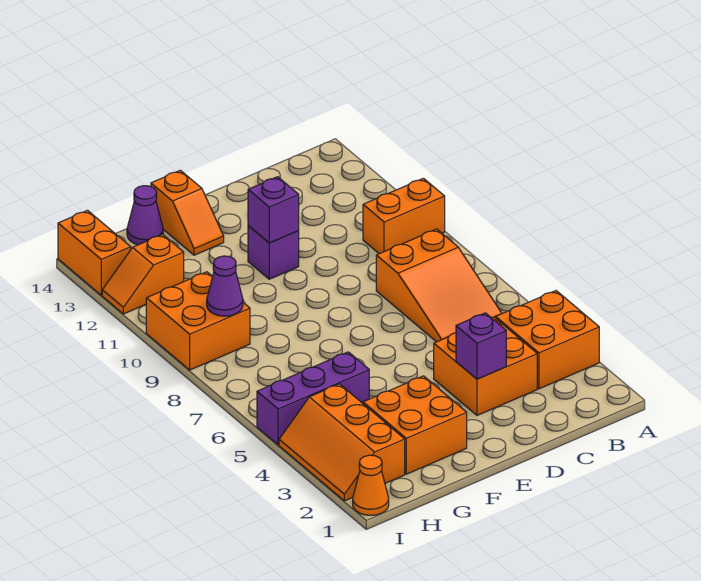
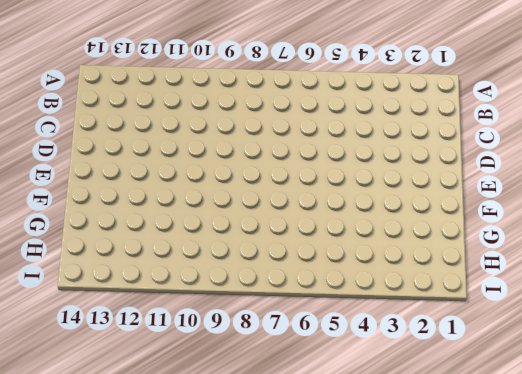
none -> orange 2x2 brick [496,291,599,389]
none -> orange 1x2 brick [363,178,445,254]
none -> orange 2x3 slope [376,229,502,342]

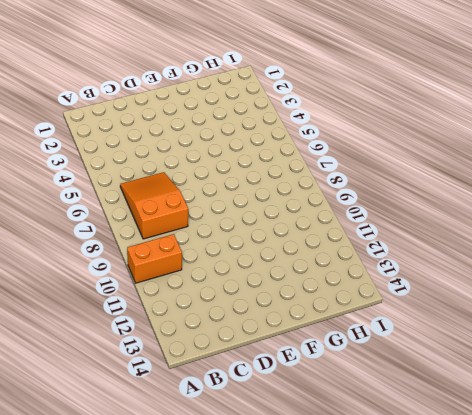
none -> orange 2x2 brick [496,291,599,389]
none -> orange 2x2 brick [434,317,537,415]
none -> purple 1x1 brick [248,226,299,279]

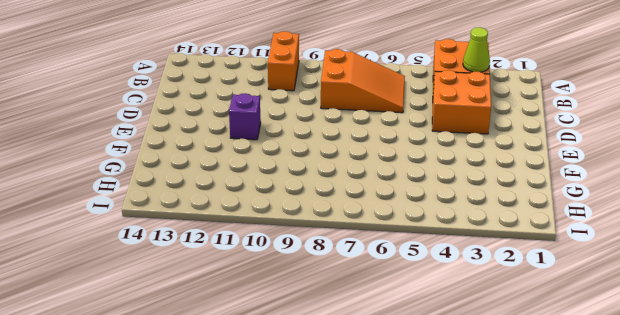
lime 1x1 cone [463,27,490,72] -> none
none -> orange 2x2 brick [363,376,467,474]
none -> orange 1x2 slope [151,170,224,255]
none -> purple 1x3 brick [257,352,369,445]

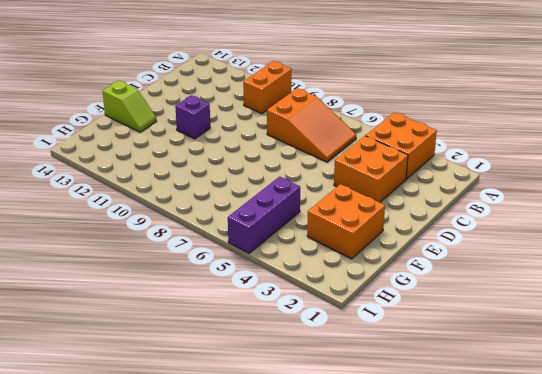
lime 1x2 slope [103,81,156,132] -> orange 1x2 slope [151,170,224,255]
none -> purple 1x1 cone [127,186,163,245]
none -> orange 2x3 slope [279,384,405,501]
none -> orange 2x2 brick [146,272,250,370]

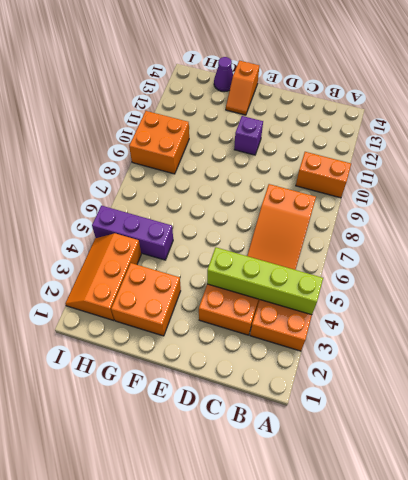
lime 1x4 brick [207,247,323,315] -> none
none -> orange 1x2 slope [102,234,184,314]
none -> orange 1x1 cone [353,455,389,515]
none -> orange 1x2 brick [58,210,131,295]

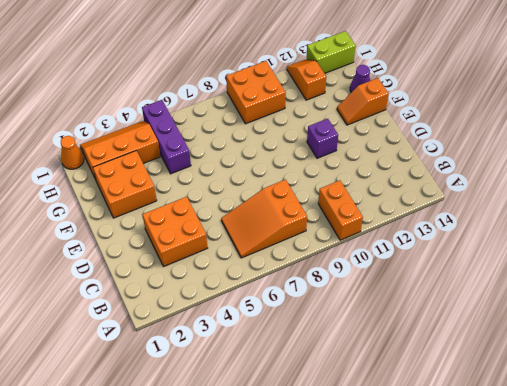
lime 1x2 brick [306,31,356,73] -> orange 1x2 brick [58,210,131,295]
none -> orange 2x2 brick [496,291,599,389]
none -> purple 1x1 brick [456,313,506,379]
none -> purple 1x1 brick [248,177,299,243]

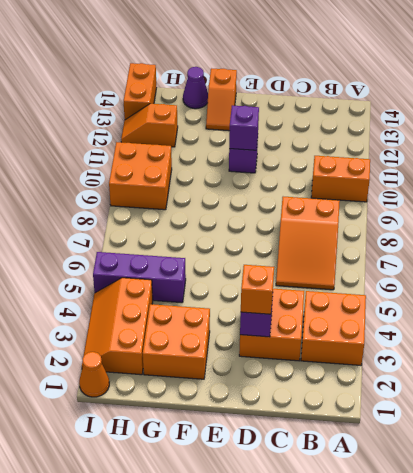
orange 1x1 brick [241,265,274,314] -> none
none -> purple 1x1 cone [207,256,243,316]

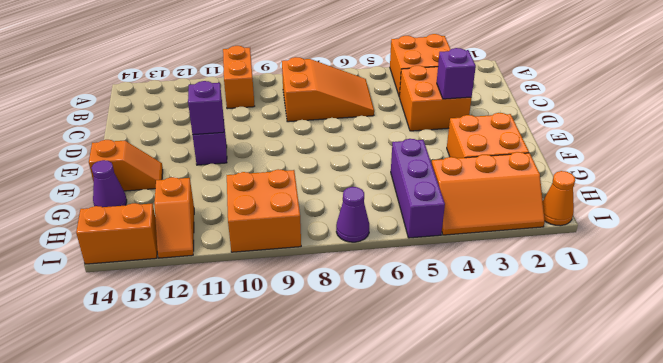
purple 1x1 cone [336,187,369,242] -> purple 1x1 cone moved to [207,256,243,316]

